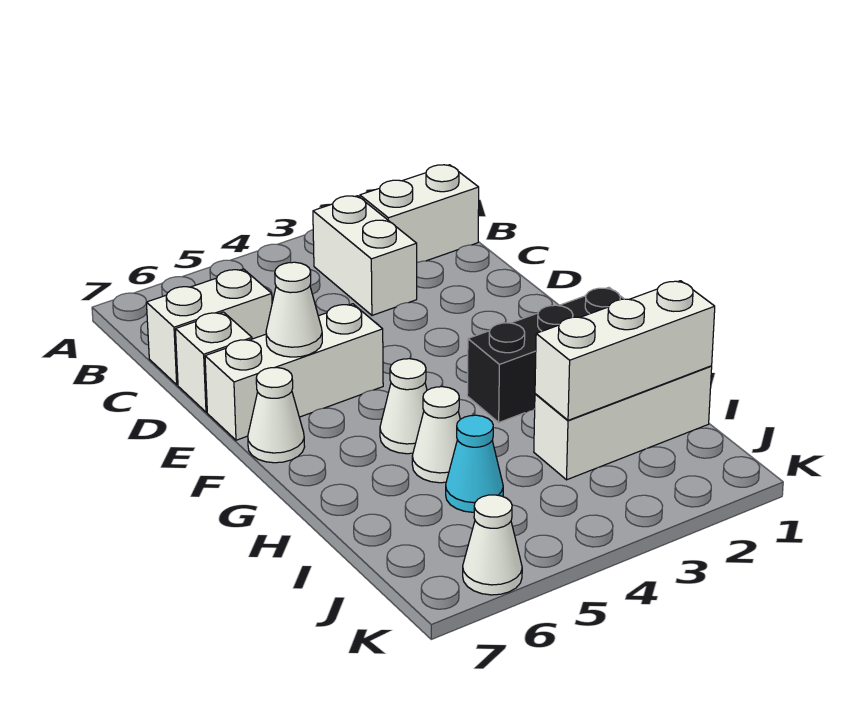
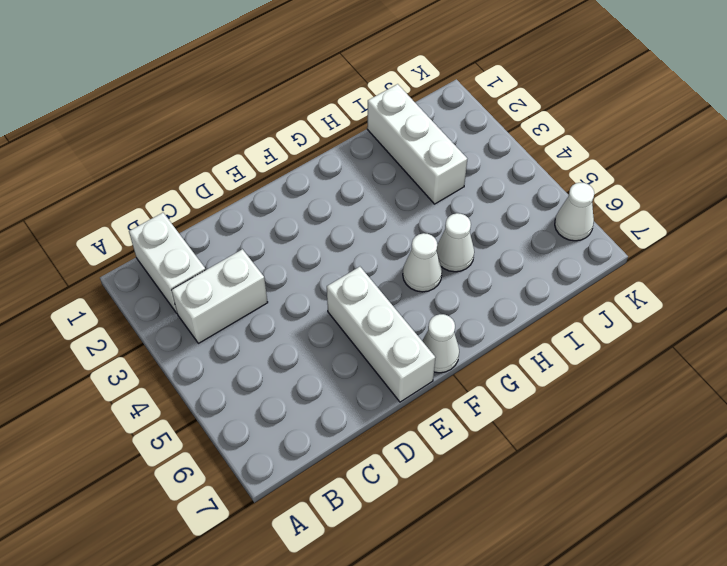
none -> white 1x2 brick [146,269,272,385]
none -> white 1x1 brick [175,312,252,412]
none -> black 1x3 brick [467,287,624,422]

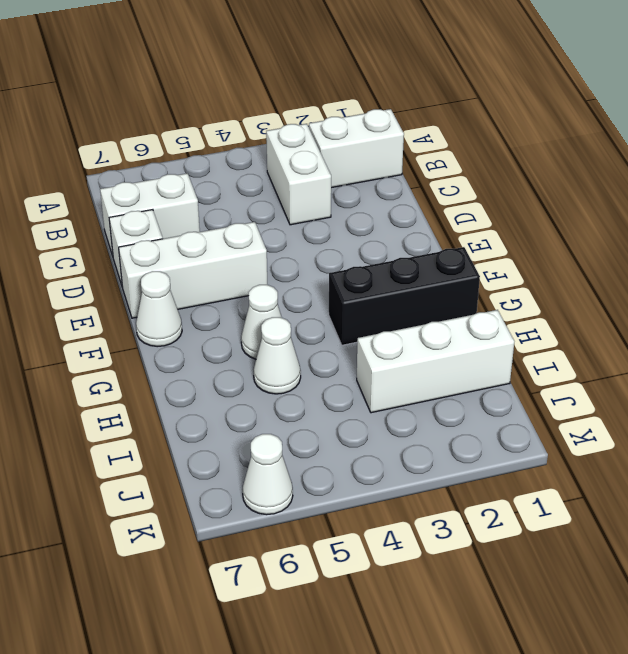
none -> cyan 1x1 cone [446,415,503,512]
none -> white 1x1 cone [266,262,322,357]
none -> white 1x3 brick [535,281,715,420]

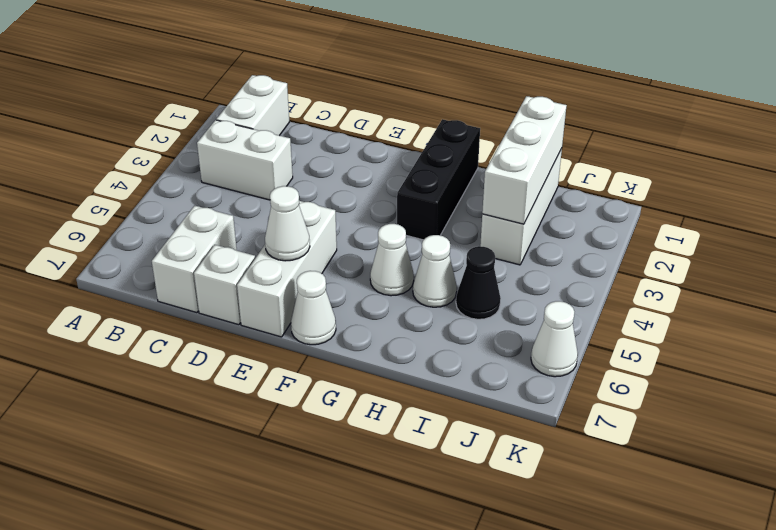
black 1x1 cone [456,246,501,319] -> cyan 1x1 cone [446,415,503,512]

